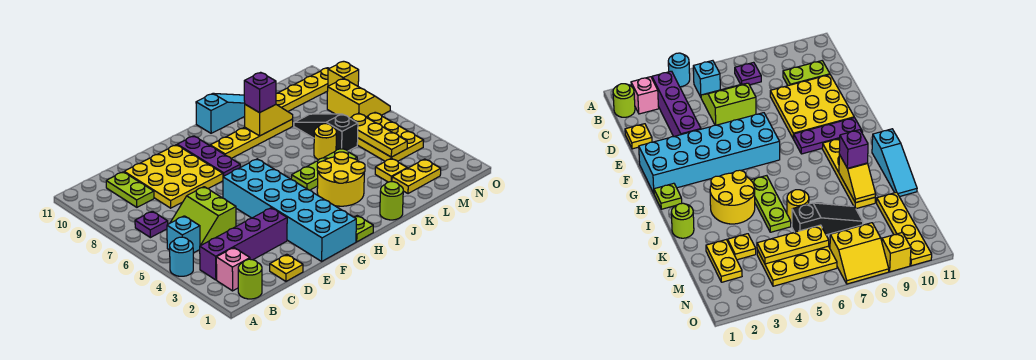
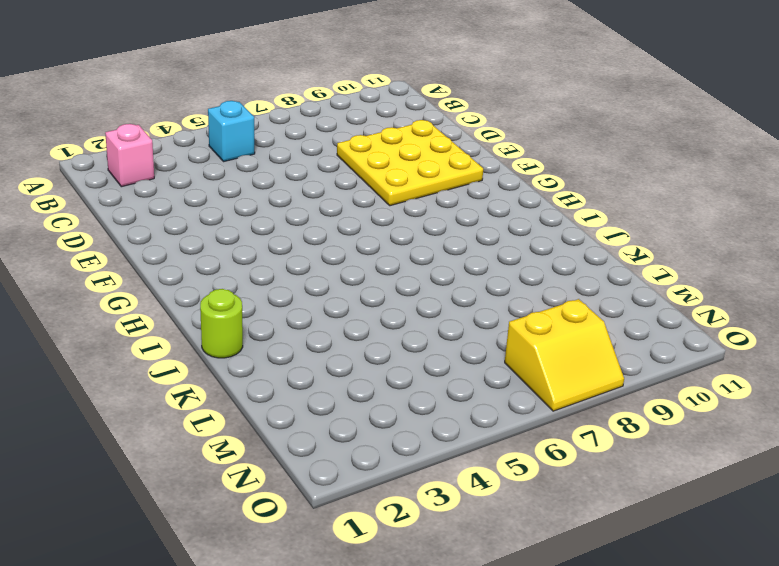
none -> cyan 1x1 round brick [170,237,193,276]
none -> lime 1x1 round brick [238,259,262,299]
none -> purple 1x4 brick [200,208,287,280]

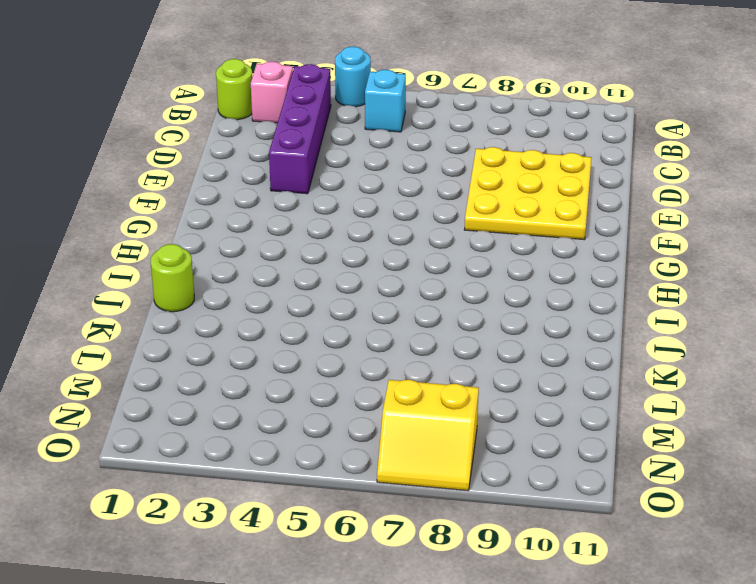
none -> purple 1x1 plate [135,211,168,238]
none -> lime 2x2 slope [170,187,236,246]
none -> lime 1x2 plate [106,172,154,207]

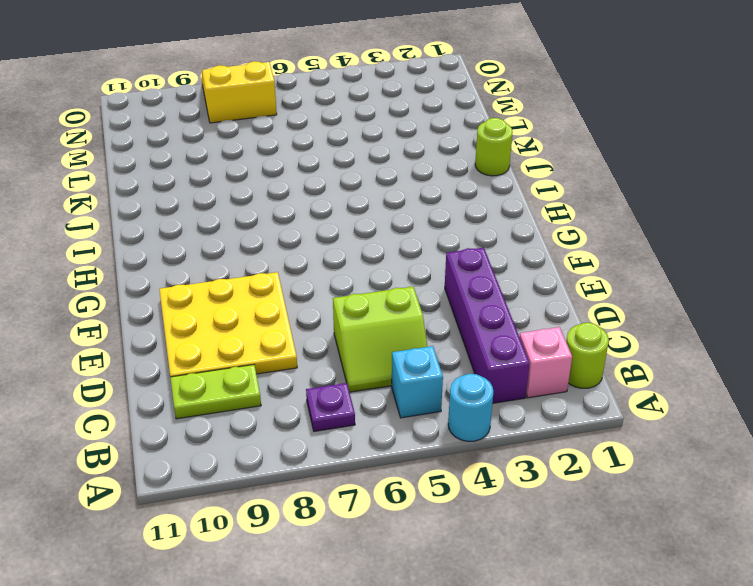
none -> yellow 1x1 plate [270,254,303,281]
none -> cyan 2x6 brick [223,159,356,261]
none -> purple 1x3 plate [177,136,240,176]

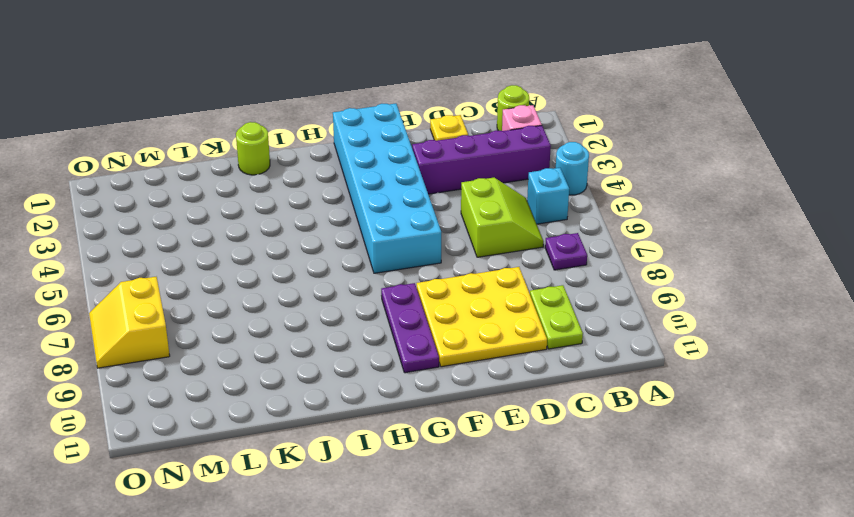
none -> lime 1x1 plate [354,216,373,242]
none -> yellow 1x4 plate [210,119,293,159]
none -> yellow 2x2 round brick [317,152,365,206]

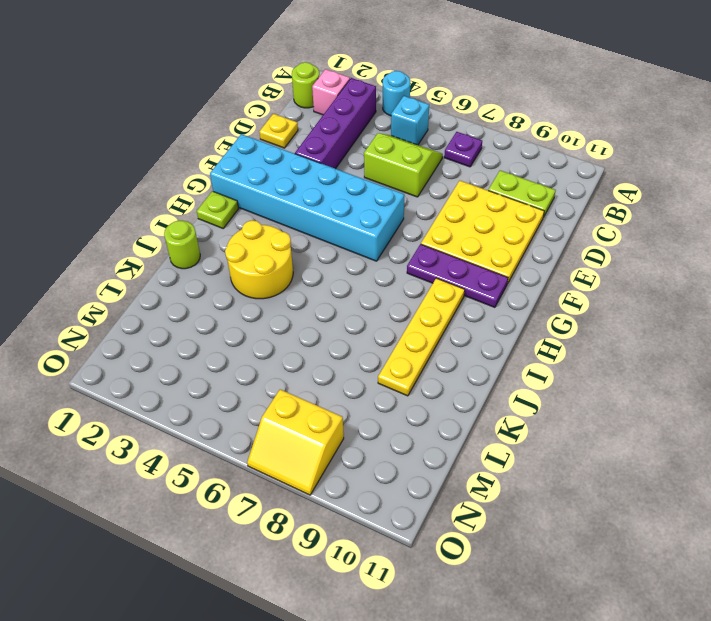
none -> lime 1x3 plate [291,148,357,190]
none -> cyan 1x3 slope [196,93,245,133]
none -> yellow 1x1 round brick [314,124,336,160]

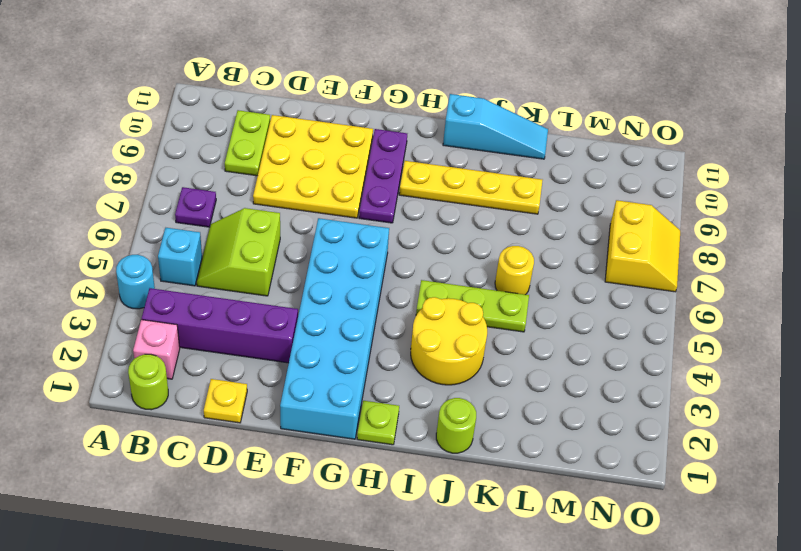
none -> yellow 1x2 plate [392,159,441,194]
none -> yellow 1x1 plate [375,158,407,182]
none -> black 1x3 slope [294,114,358,151]

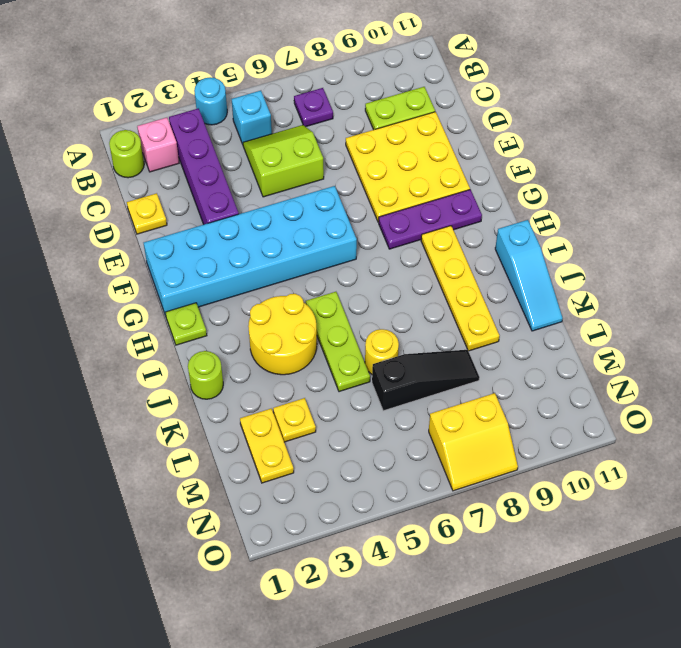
none -> yellow 1x4 plate [276,68,329,111]
none -> yellow 2x3 plate [357,112,424,161]
none -> yellow 1x1 brick [328,61,359,86]

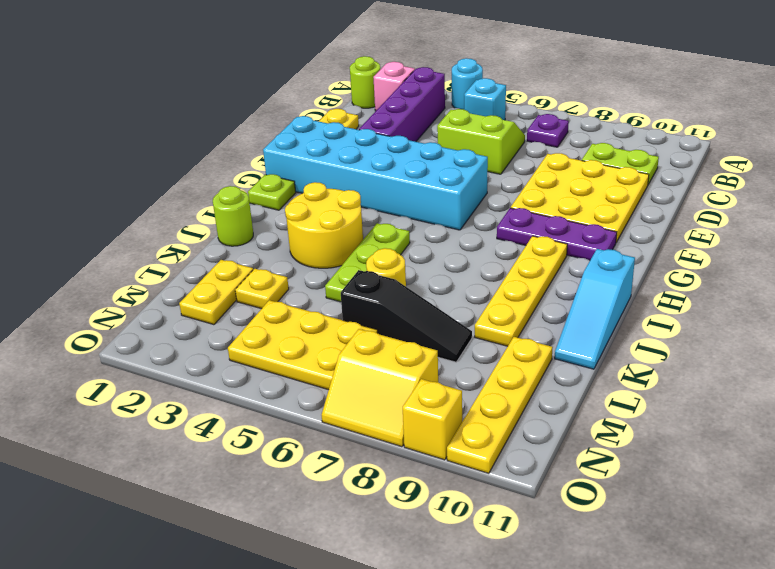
none -> yellow 1x2 slope [245,104,293,136]
none -> yellow 1x3 plate [350,113,407,157]
none -> purple 1x1 brick [244,72,276,113]

